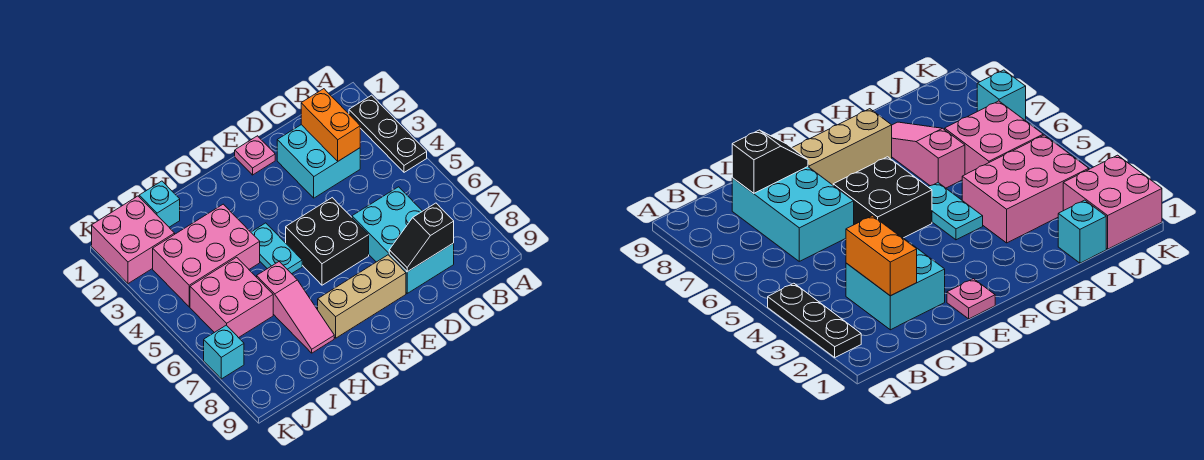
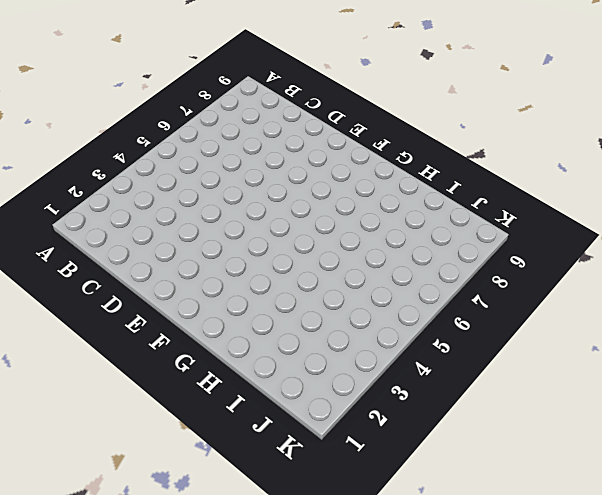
none -> black 1x3 plate [349,95,427,172]
none -> cyan 2x2 brick [277,125,360,198]
none -> cyan 2x3 brick [352,187,454,293]

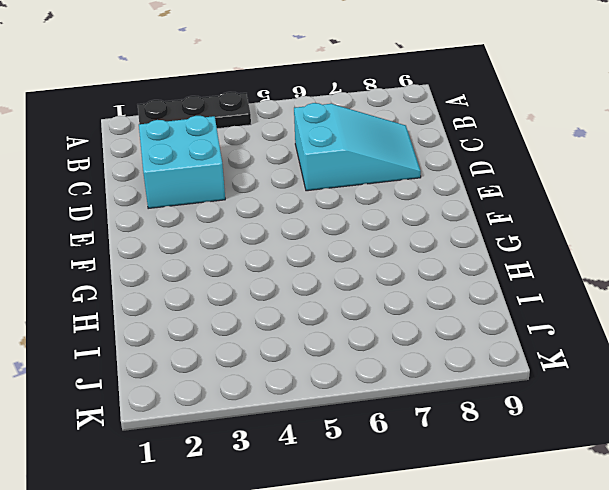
cyan 2x3 slope [294,103,421,191] -> cyan 2x3 brick [352,187,454,293]
none -> pink 1x1 plate [235,136,275,175]
none -> black 2x2 brick [286,198,369,285]
none -> tan 1x3 brick [318,255,406,338]

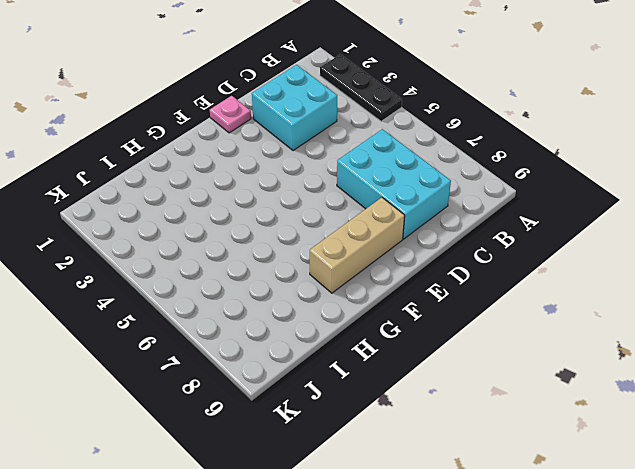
none -> black 2x2 brick [286,198,369,285]
none -> cyan 1x2 plate [251,223,302,274]
none -> pink 2x3 brick [153,204,260,307]

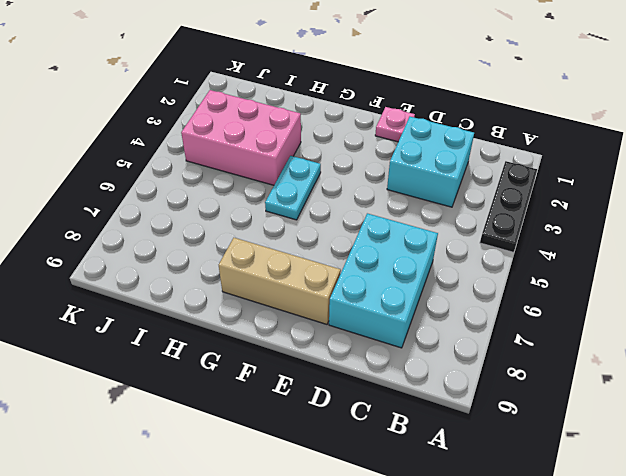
none -> black 2x2 brick [286,198,369,285]
none -> pink 1x3 slope [257,262,334,353]
none -> cyan 1x1 brick [139,181,180,227]

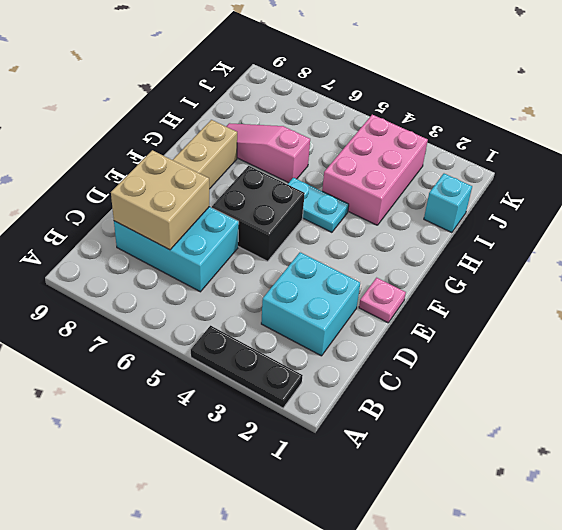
tan 2x2 brick [111,150,209,250] -> black 1x2 slope [389,203,454,272]
none -> pink 2x2 brick [190,257,273,338]
none -> pink 2x2 brick [92,196,175,284]
none -> cyan 1x1 brick [204,325,244,379]

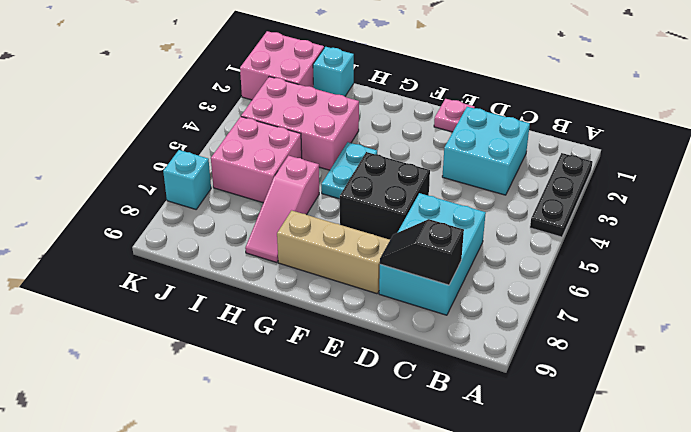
none -> orange 1x2 brick [301,89,360,161]

